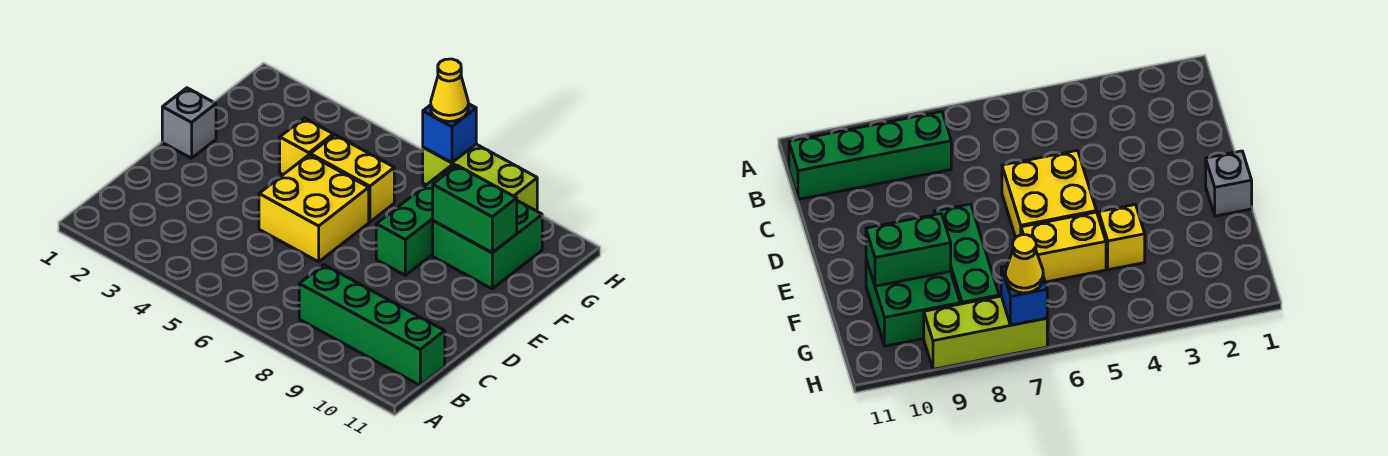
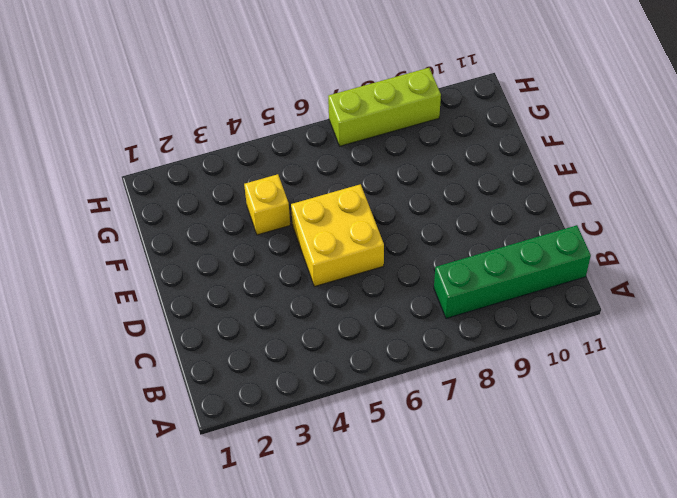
none -> grey 1x1 brick [162,88,216,158]
none -> green 1x3 brick [376,165,455,275]

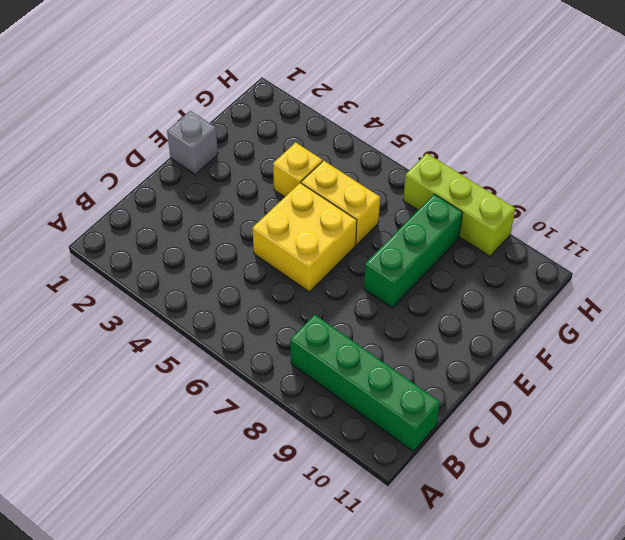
none -> green 2x2 brick [433,201,542,289]
none -> green 1x2 brick [433,166,517,253]

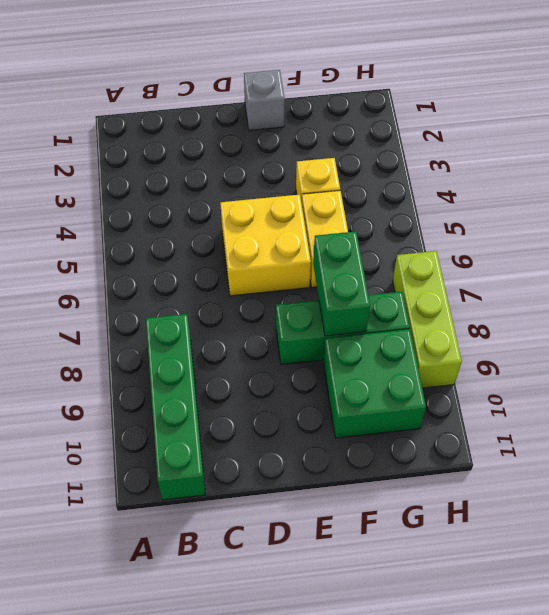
green 1x2 brick [313,231,370,336] -> green 1x2 brick moved to [433,166,517,253]
none -> blue 1x1 brick [423,104,476,163]
none -> yellow 1x1 cone [431,59,468,121]

